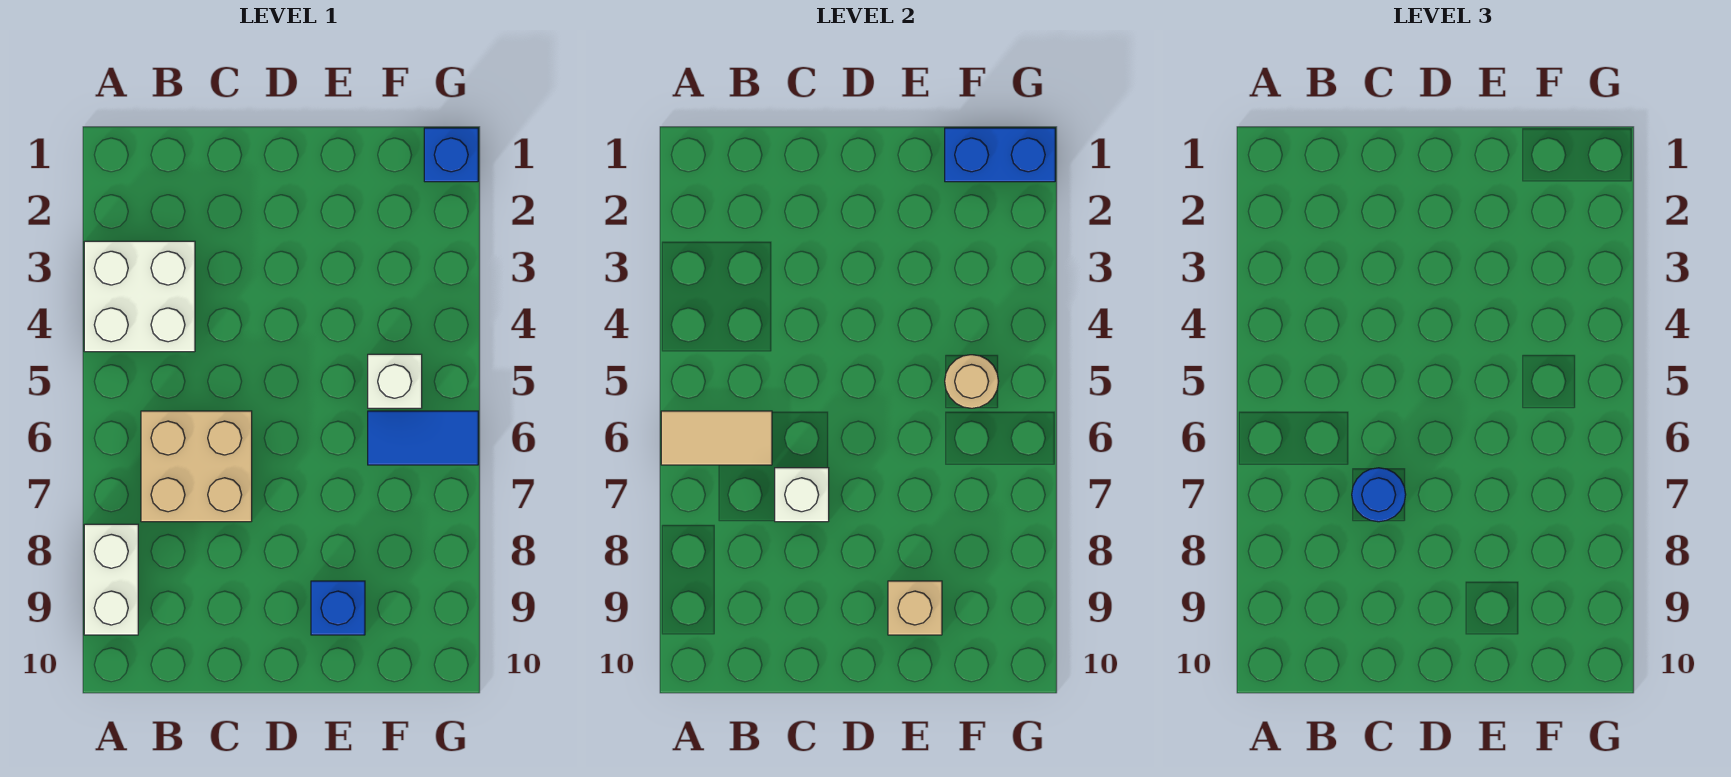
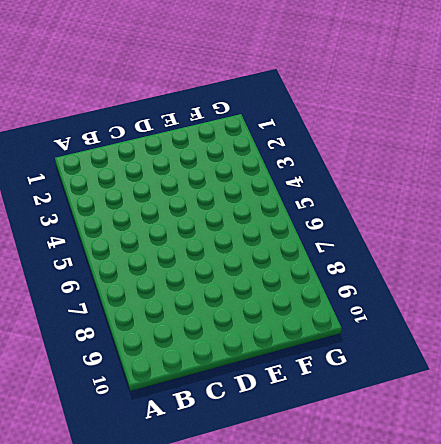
none -> white 2x2 brick [84,241,195,352]
none -> white 1x2 brick [84,524,138,635]
none -> tan 2x2 brick [141,411,252,522]

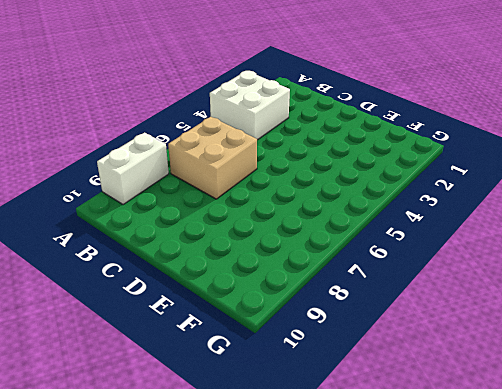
none -> blue 1x1 brick [311,581,365,635]
none -> white 1x1 brick [368,354,422,408]
none -> blue 1x2 tile [368,411,478,465]

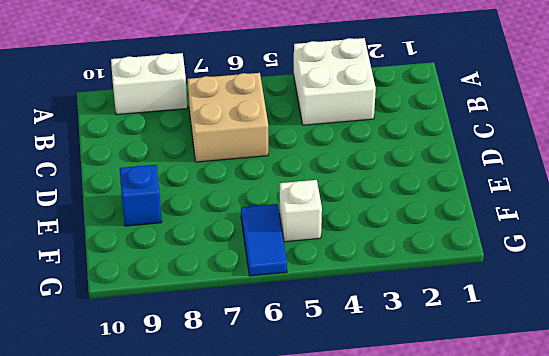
none -> blue 1x1 brick [424,128,478,182]
none -> tan 1x2 tile [661,411,772,465]
none -> white 1x1 brick [775,468,829,522]

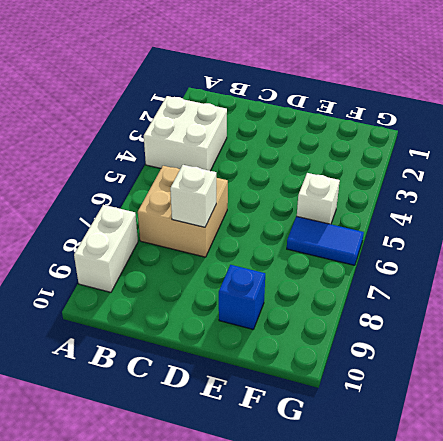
none -> blue 1x1 brick [424,128,478,182]
none -> tan 1x2 tile [661,411,772,465]
none -> tan 1x1 brick [888,581,942,635]

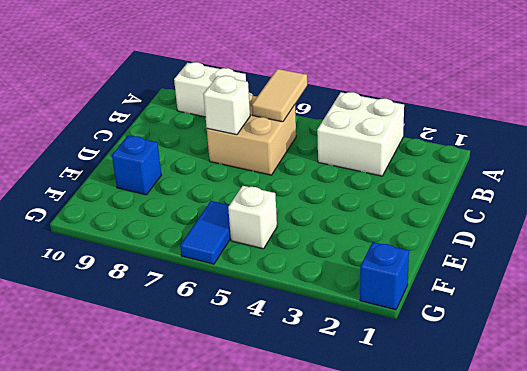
none -> tan 1x1 brick [888,581,942,635]
none -> blue 1x2 brick [945,128,1055,182]
none -> tan 1x1 round brick [945,355,999,408]

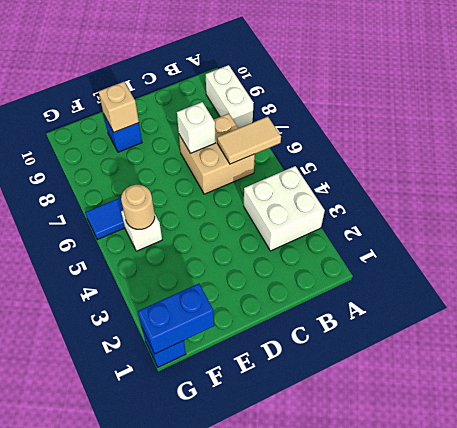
none -> blue 1x1 round brick [1352,468,1406,522]

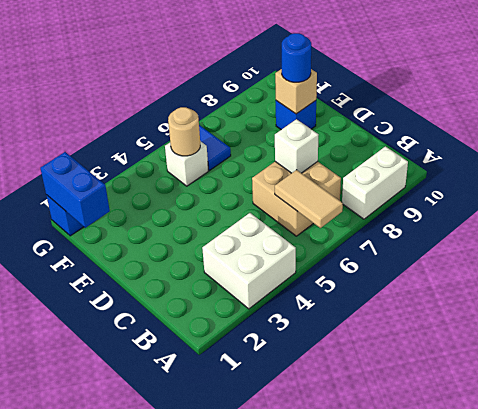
blue 1x1 round brick [282,33,311,82] -> blue 1x1 round brick moved to [1352,468,1406,522]

